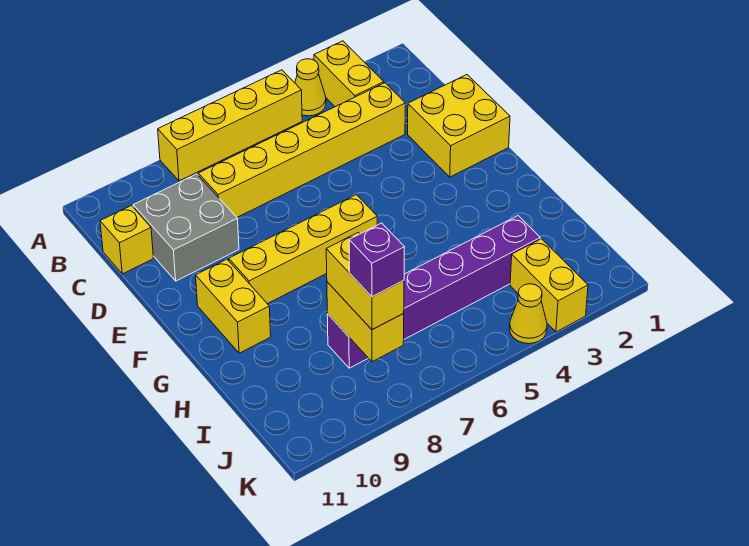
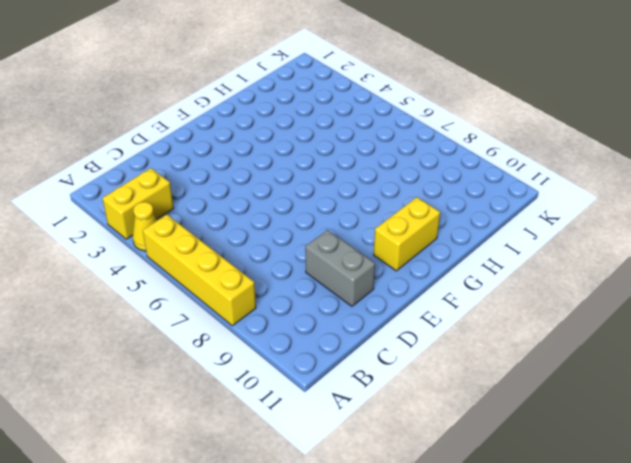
grey 1x2 brick [305,230,375,306] -> grey 2x2 brick [133,174,239,281]
none -> yellow 1x6 brick [198,83,405,217]
none -> yellow 1x1 brick [100,206,154,274]
none -> yellow 2x2 brick [408,75,510,177]

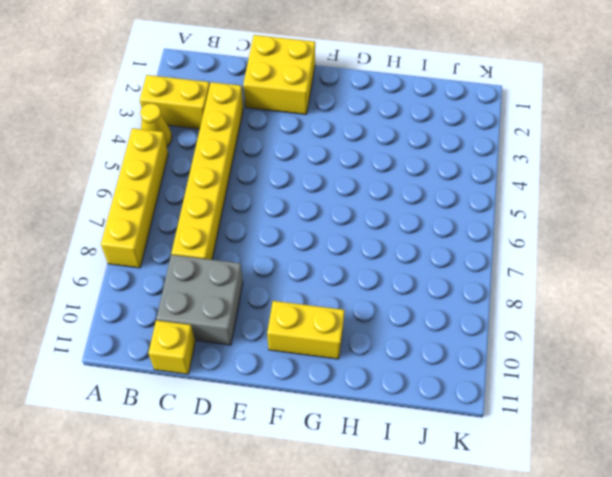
none -> yellow 1x4 brick [229,195,377,304]
none -> purple 1x6 brick [327,216,540,368]
none -> yellow 1x2 brick [510,239,588,332]

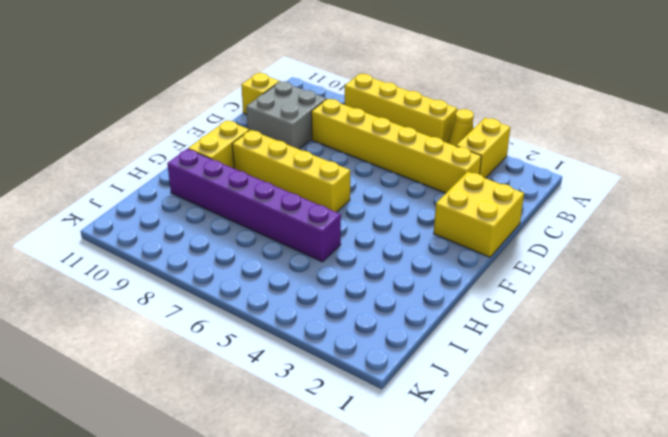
purple 1x6 brick [167,149,341,262] -> purple 1x6 brick moved to [327,216,540,368]
none -> yellow 1x2 brick [510,239,588,332]
none -> yellow 1x1 cone [509,284,547,344]
none -> yellow 1x2 brick [327,282,404,362]

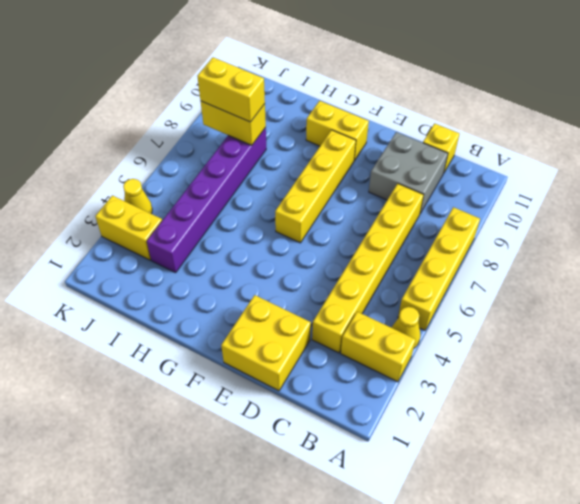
none -> purple 1x1 brick [349,223,405,297]

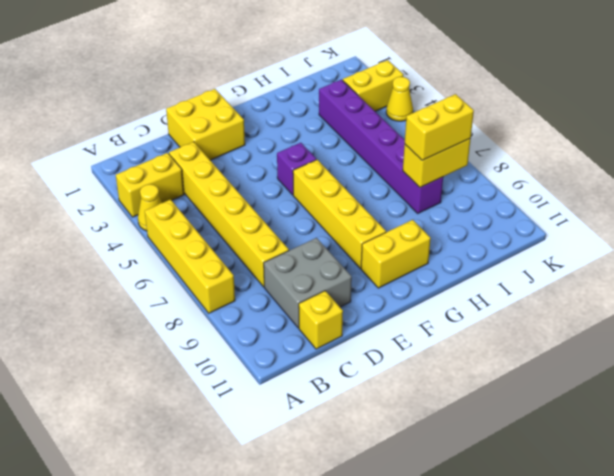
purple 1x1 brick [277,143,316,195] -> purple 1x1 brick moved to [349,223,405,297]

